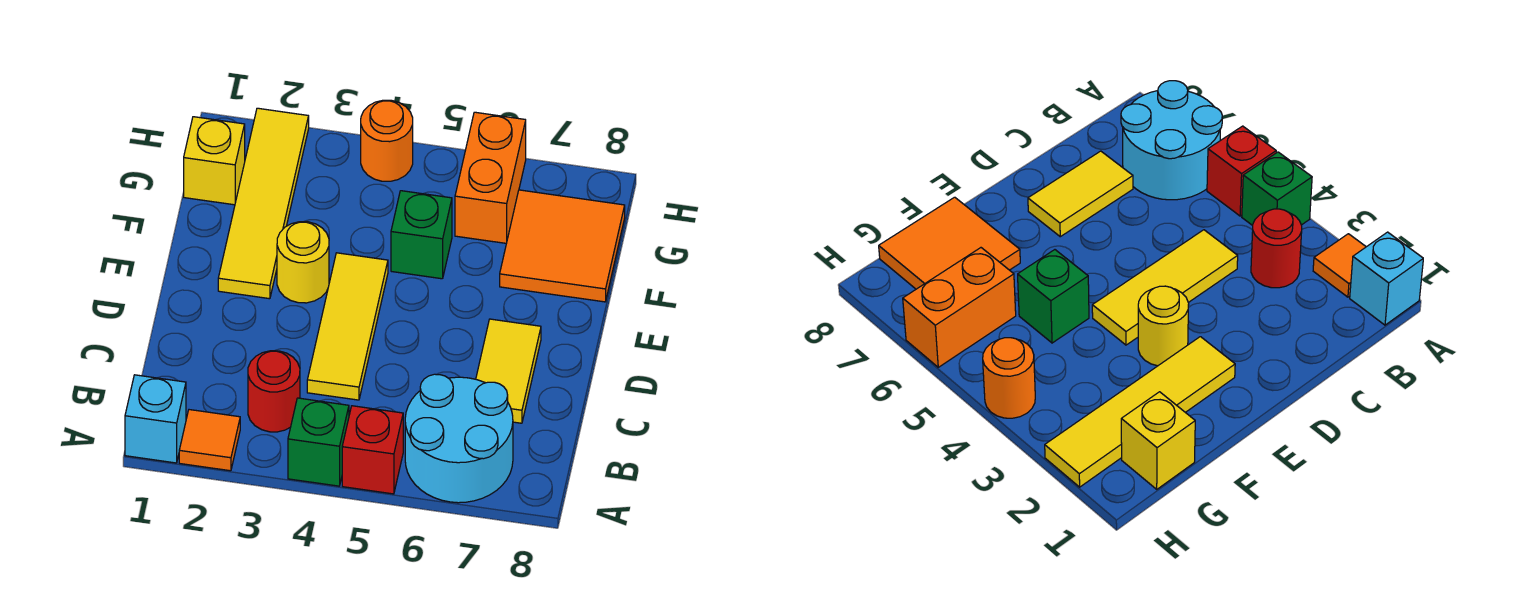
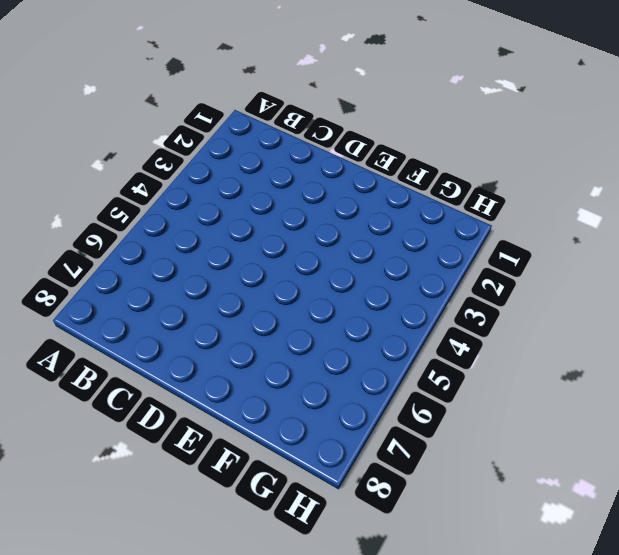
none -> cyan 1x1 brick [125,375,186,463]
none -> orange 1x1 tile [179,410,240,471]
none -> green 1x1 brick [288,398,349,486]

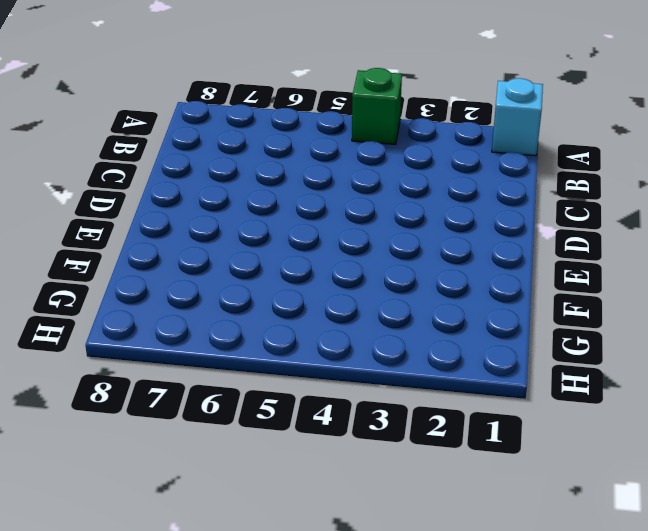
none -> orange 1x1 tile [179,410,240,471]
none -> red 1x1 brick [342,406,403,494]
none -> cyan 2x2 round brick [405,374,513,503]

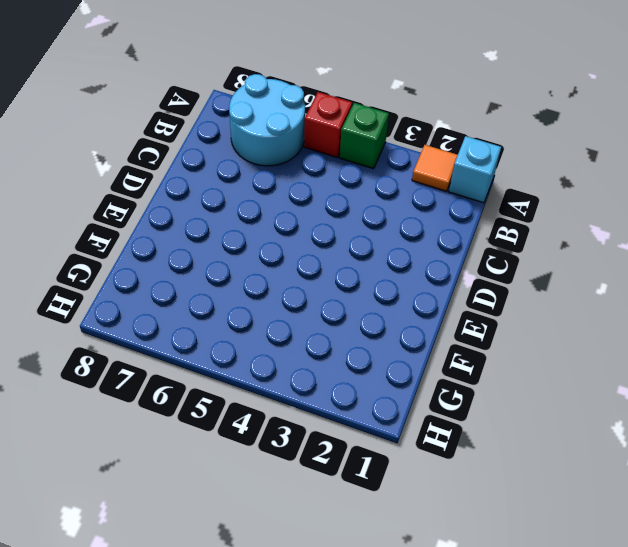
none -> red 1x1 round brick [248,351,300,432]
none -> yellow 1x3 tile [307,253,388,400]
none -> yellow 1x2 tile [476,319,541,423]

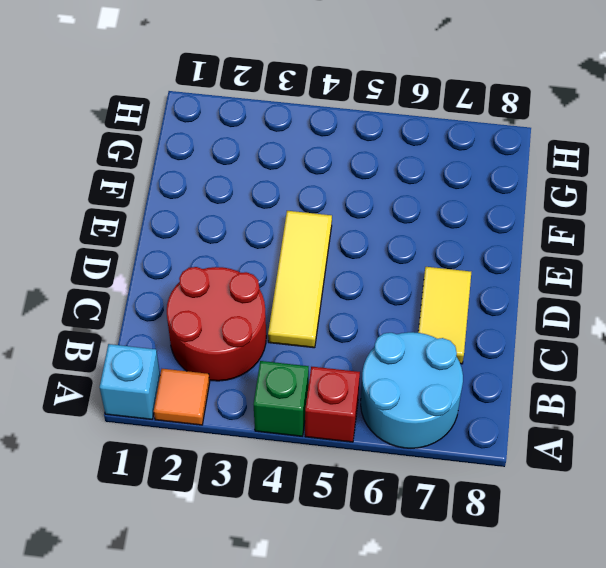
red 2x2 round brick [167,267,266,381] -> red 1x1 round brick [248,351,300,432]
none -> yellow 1x4 tile [218,108,309,299]
none -> yellow 1x1 round brick [277,222,329,303]
none -> green 1x1 brick [391,191,452,279]

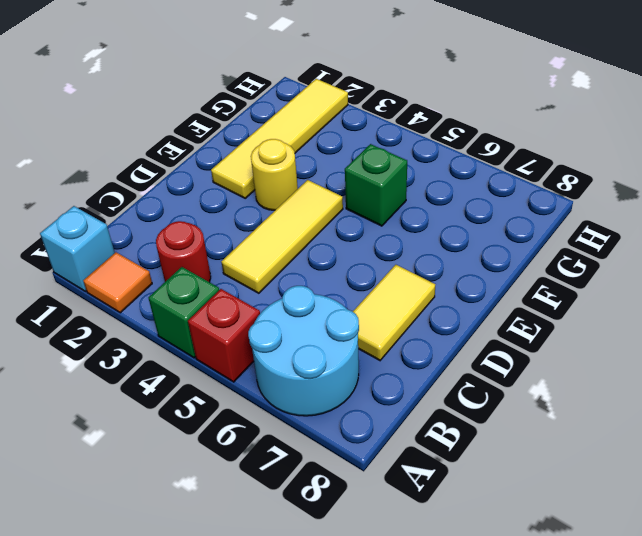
none -> orange 2x2 tile [500,190,625,302]
none -> yellow 1x1 brick [184,117,245,205]
none -> orange 1x2 brick [455,112,526,243]

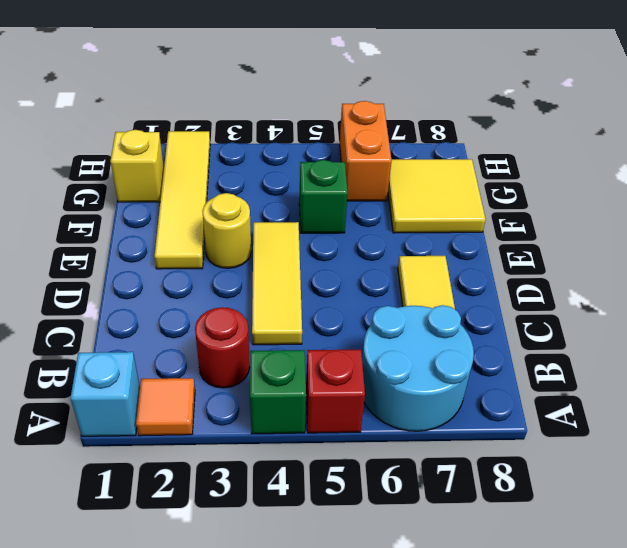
yellow 2x2 tile [388,159,486,233] -> orange 2x2 tile [500,190,625,302]
none -> orange 1x1 round brick [361,100,413,181]

